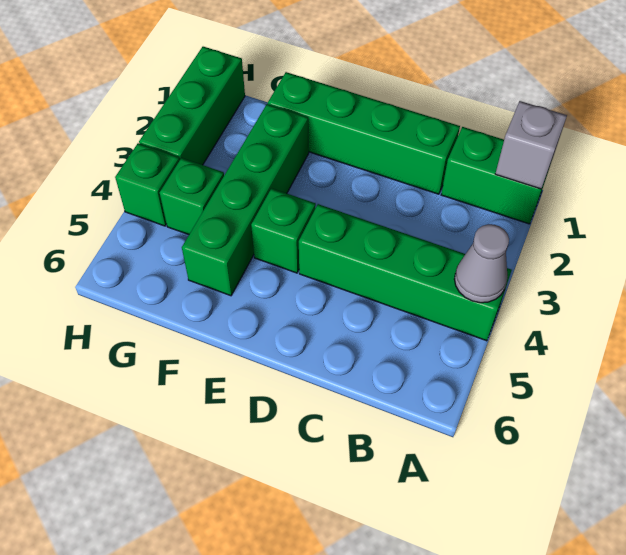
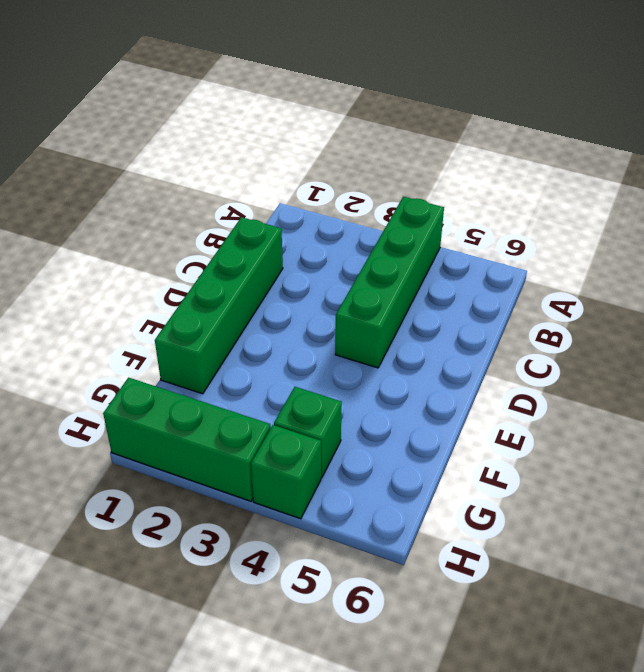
none -> green 1x2 brick [441,127,550,224]
none -> green 1x1 brick [251,188,316,273]

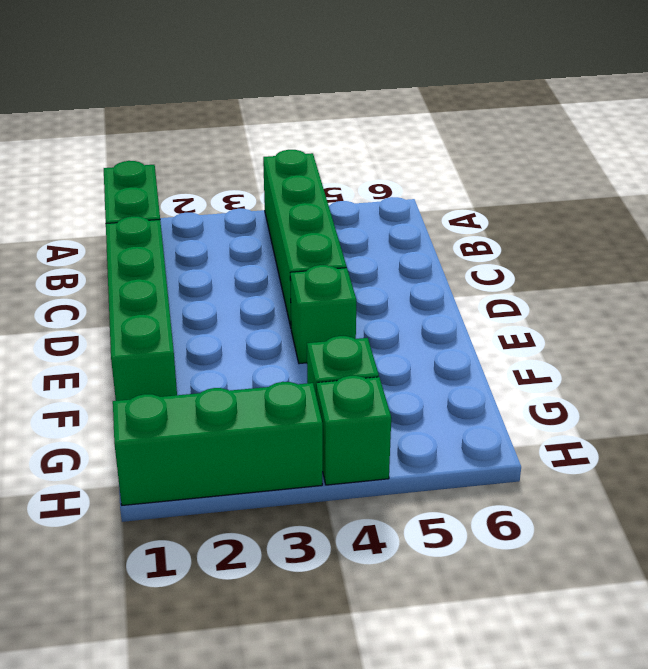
none -> green 1x4 brick [182,104,309,296]
none -> grey 1x1 brick [495,101,567,189]

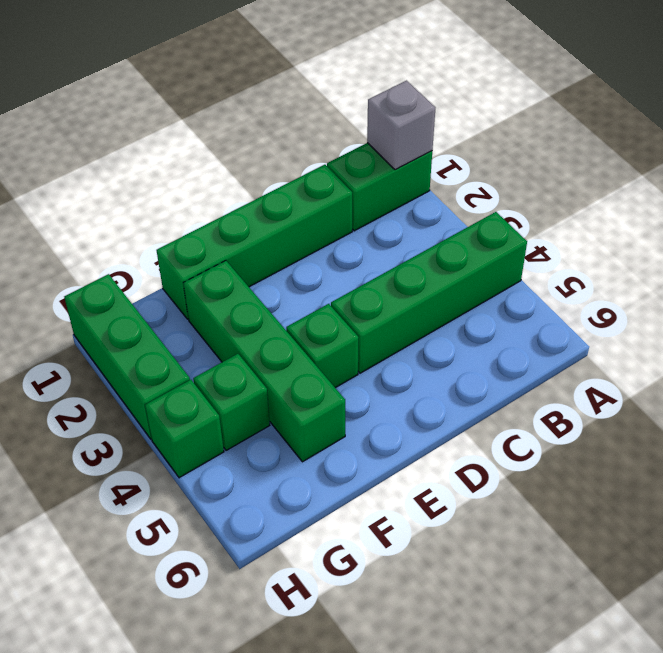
none -> grey 1x1 cone [454,224,509,303]

